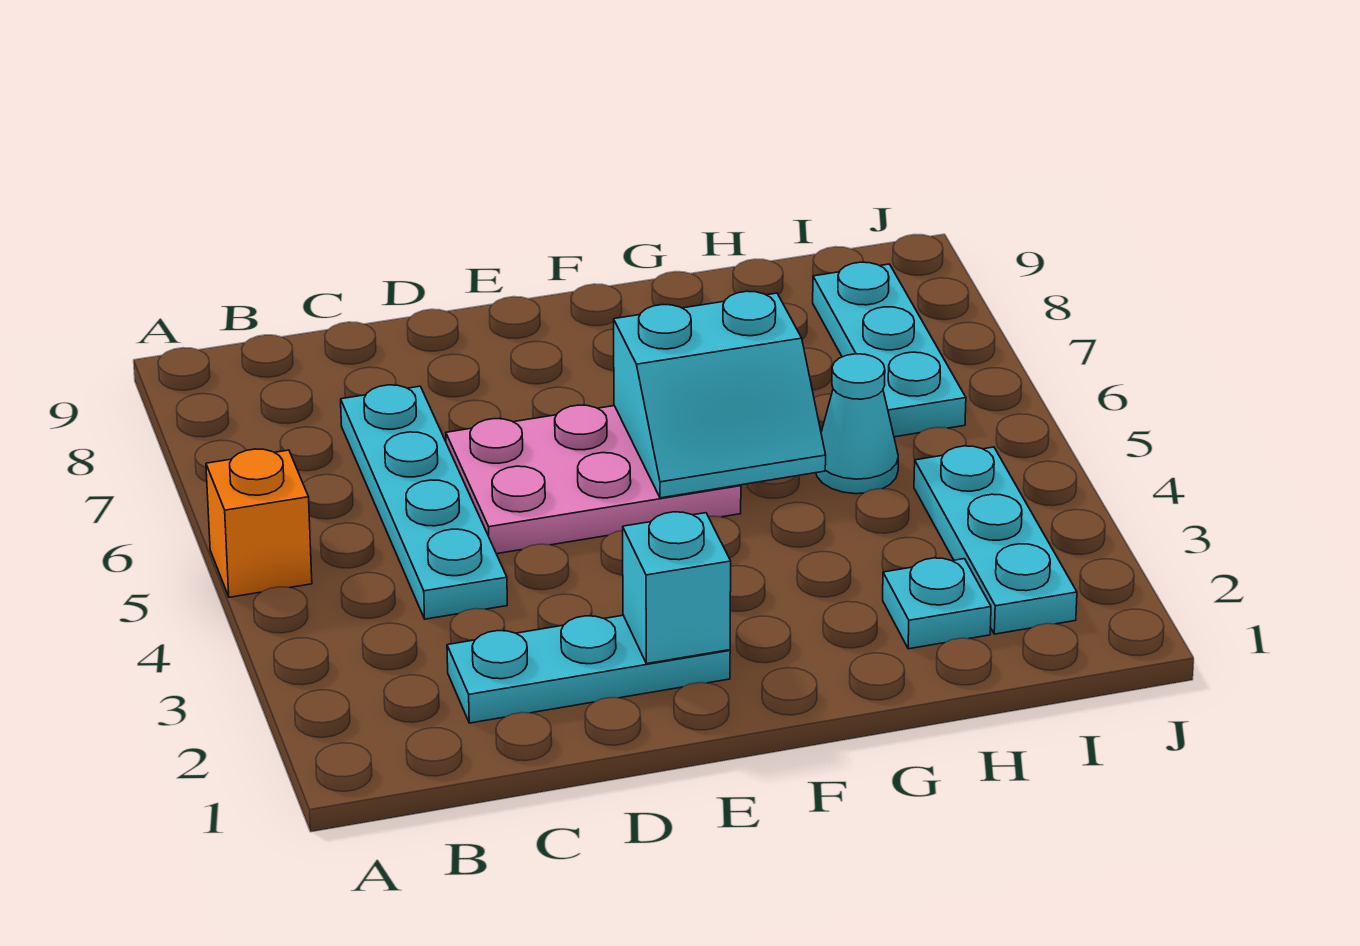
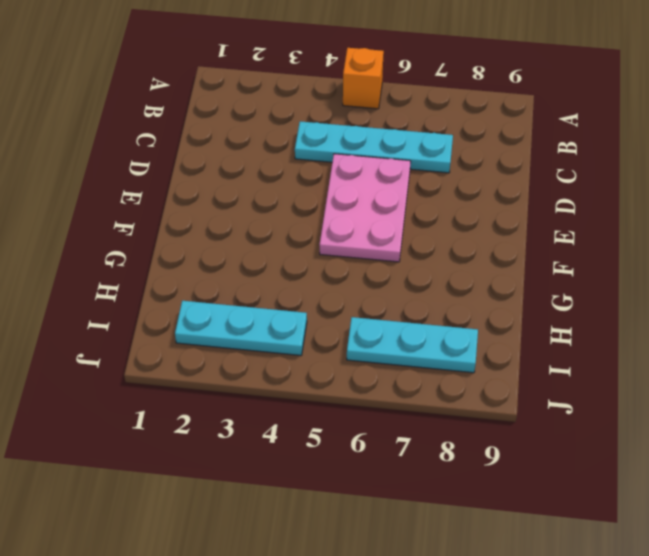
none -> cyan 1x3 plate [447,615,730,723]
none -> cyan 1x1 plate [883,558,991,649]

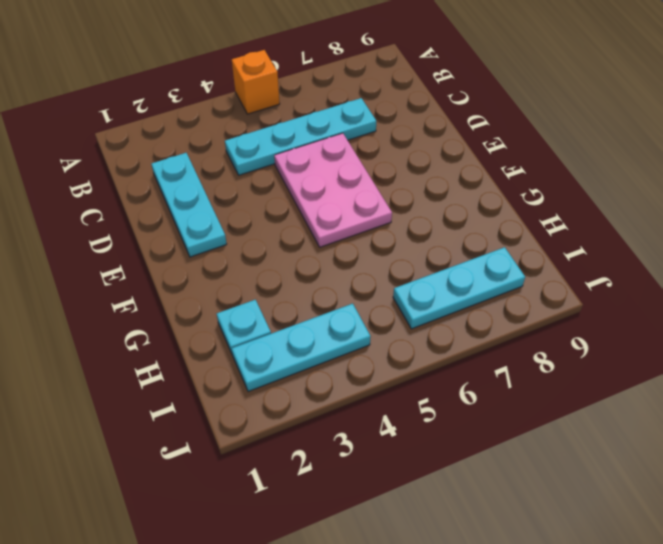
none -> cyan 1x1 cone [816,354,898,494]
none -> cyan 1x1 brick [623,512,731,664]

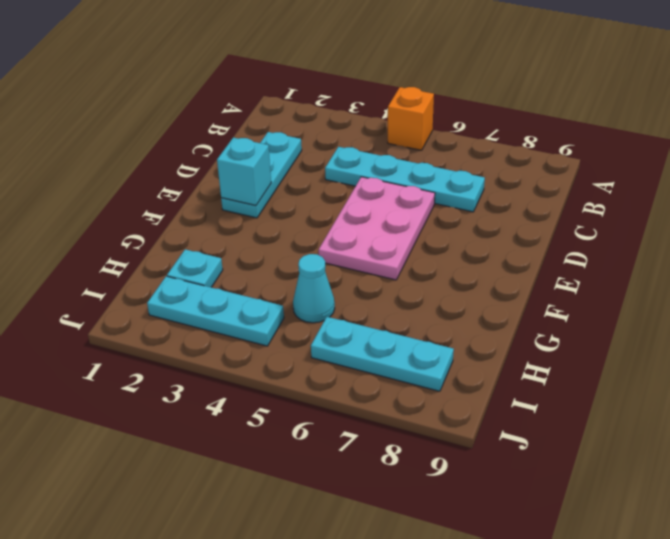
none -> cyan 2x2 slope [614,291,826,498]

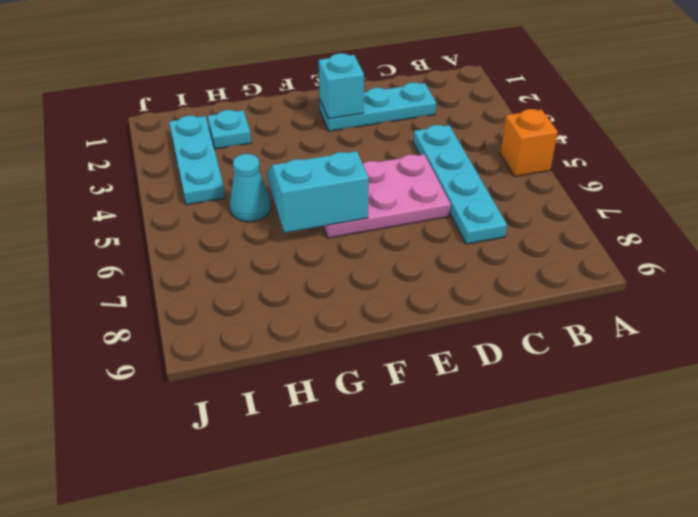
none -> cyan 1x3 plate [813,262,966,437]

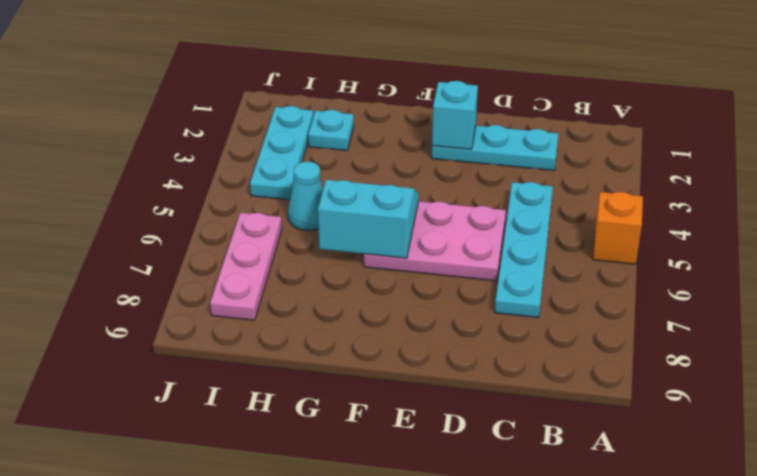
pink 1x3 plate [210,213,282,320] -> cyan 1x3 plate [813,262,966,437]

